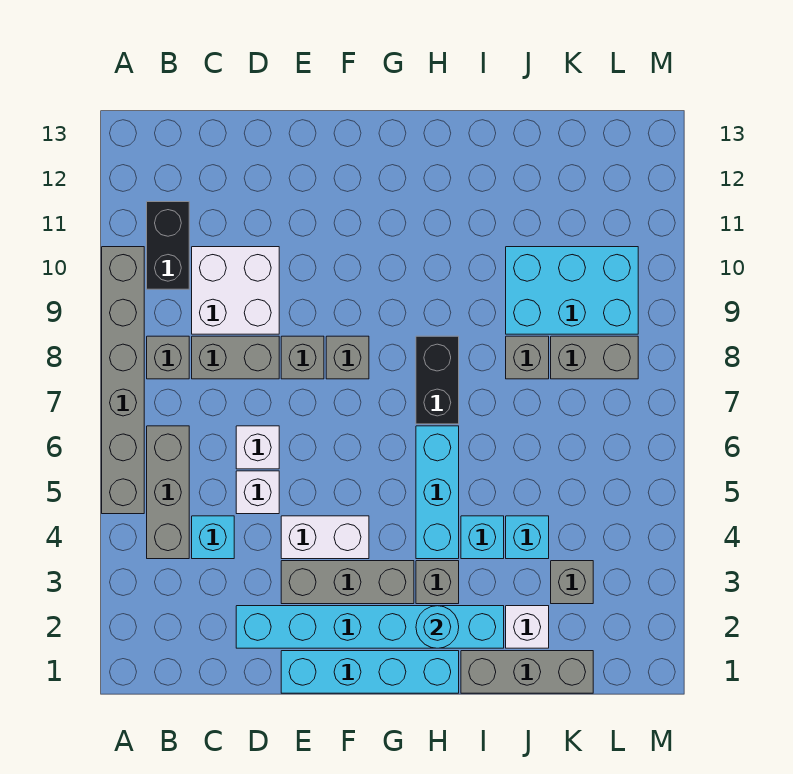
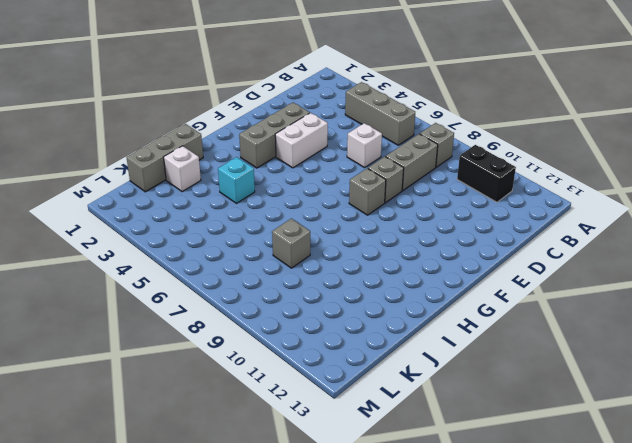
none -> grey 1x6 brick [102,247,144,514]
none -> cyan 1x1 brick [192,516,234,559]
none -> white 2x2 brick [192,247,279,334]

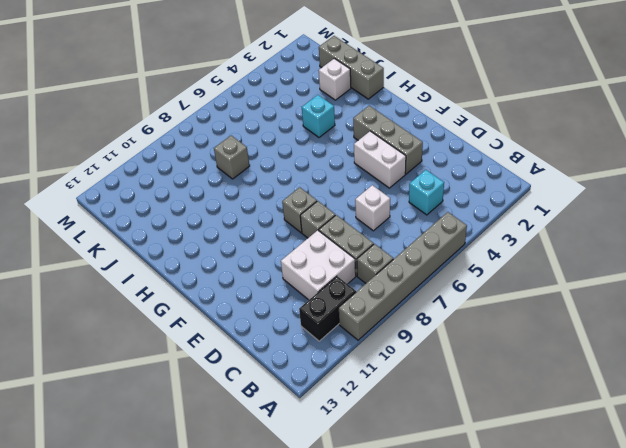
none -> grey 1x3 brick [147,426,189,559]
none -> cyan 1x6 brick [236,606,504,648]
none -> white 1x1 brick [236,471,279,514]

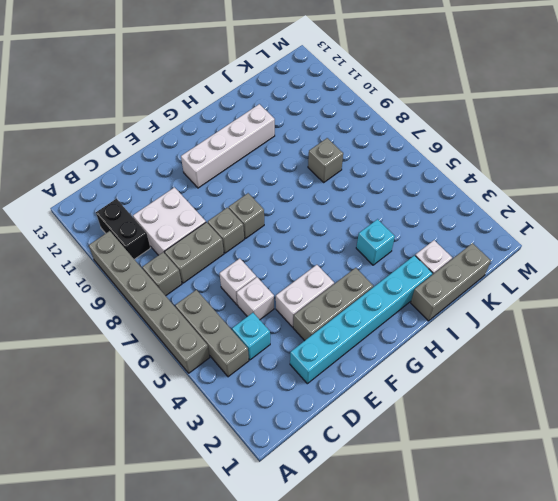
white 1x4 brick [181,104,275,188] -> none
none -> cyan 1x4 brick [281,651,459,693]
none -> grey 1x1 brick [416,561,459,604]
none -> cyan 1x3 brick [416,426,459,559]

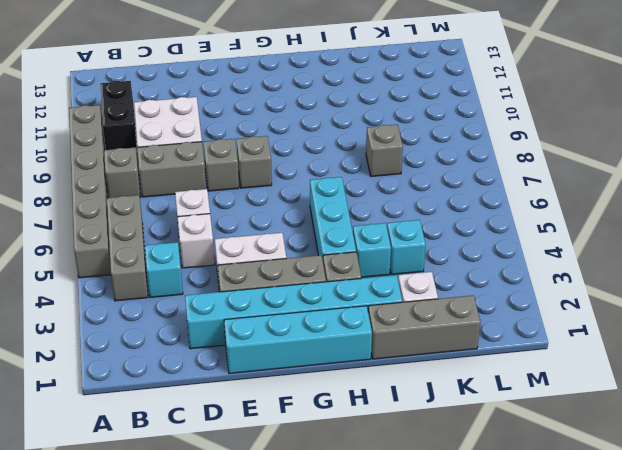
none -> black 1x2 brick [416,336,459,424]
none -> cyan 2x3 brick [506,247,638,334]
none -> grey 1x1 brick [551,561,593,604]

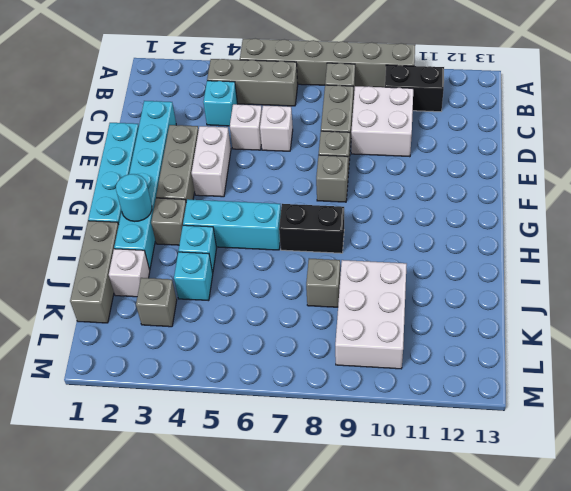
white 2x3 brick [335,260,407,369] -> cyan 2x3 brick [506,247,638,334]
none -> grey 1x2 brick [551,336,638,379]

